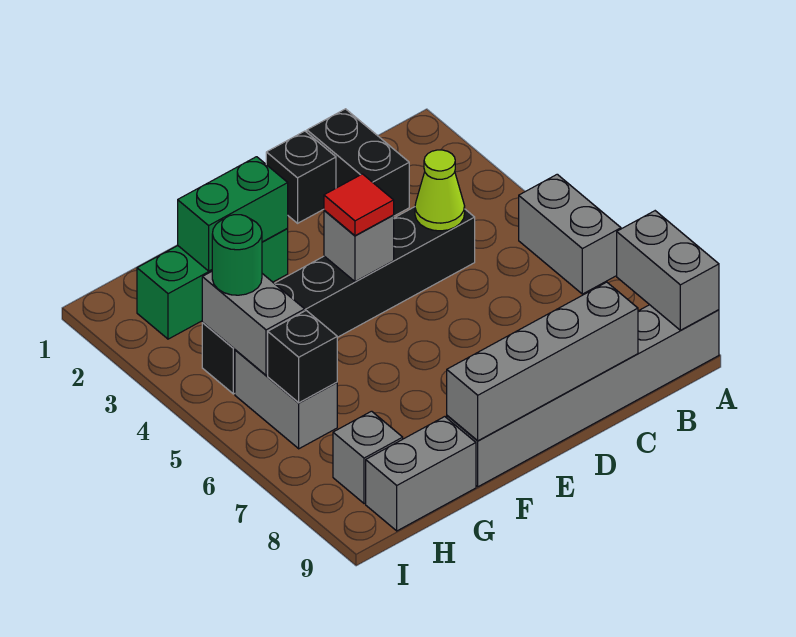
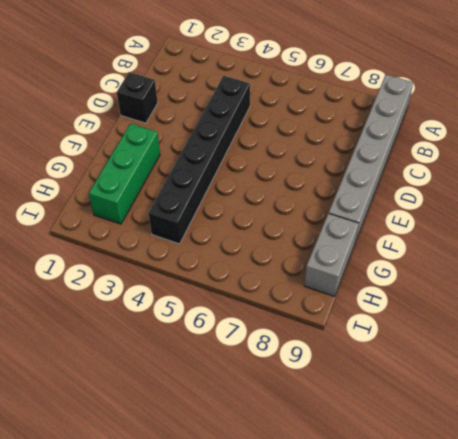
none -> grey 1x2 brick [519,174,621,294]
none -> black 1x2 brick [307,109,409,216]
none -> grey 1x2 brick [235,350,337,449]

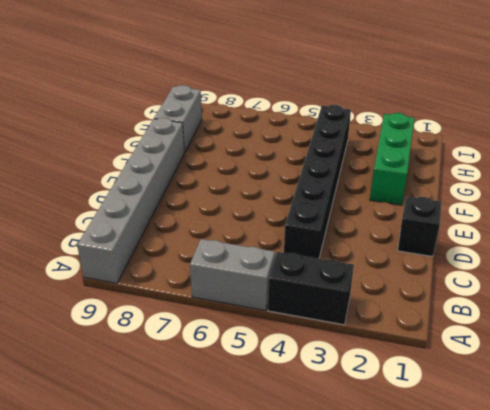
black 1x2 brick [268,252,354,325] -> black 1x2 brick moved to [307,109,409,216]
none -> grey 1x2 brick [235,350,337,449]
none -> grey 1x1 brick [333,411,403,504]
none -> grey 1x2 brick [617,211,719,330]

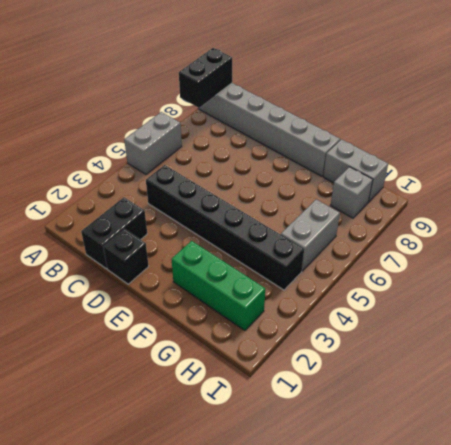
black 1x2 brick [179,48,232,108] -> grey 1x2 brick [617,211,719,330]
none -> lime 1x1 cone [415,150,465,231]
none -> grey 1x4 brick [447,282,638,441]
none -> grey 1x1 brick [324,210,394,282]

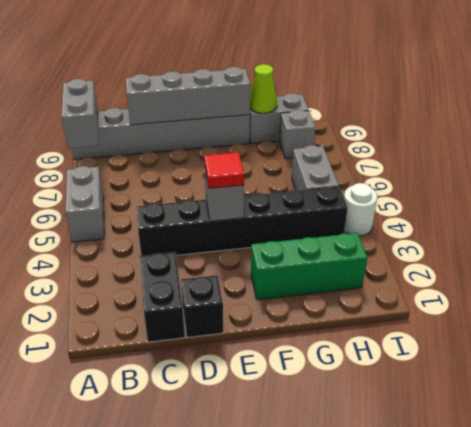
lime 1x1 cone [250,64,277,113] -> lime 1x1 cone moved to [415,150,465,231]
white 1x1 round brick [344,183,377,236] -> none
none -> green 1x2 brick [178,157,288,271]
none -> grey 1x2 brick [202,272,305,375]
none -> black 1x1 brick [268,311,337,403]

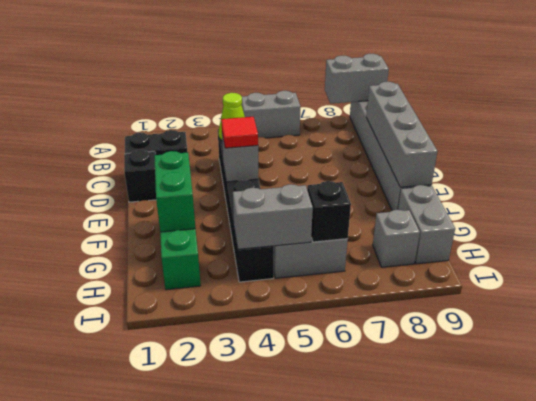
none -> green 1x1 round brick [212,215,262,295]

